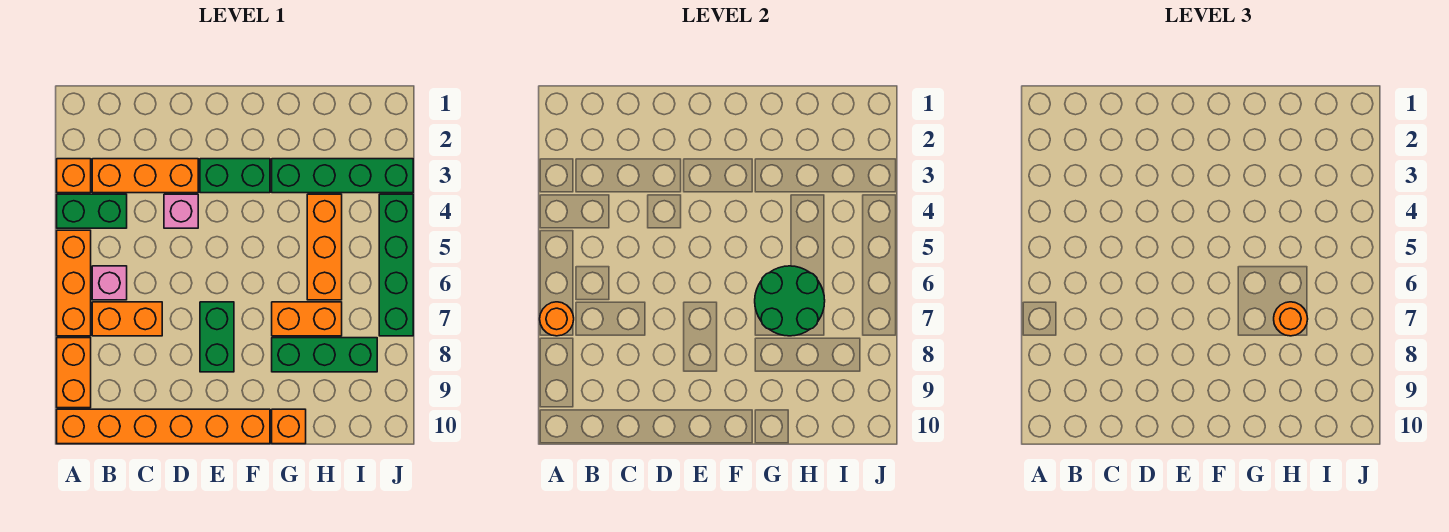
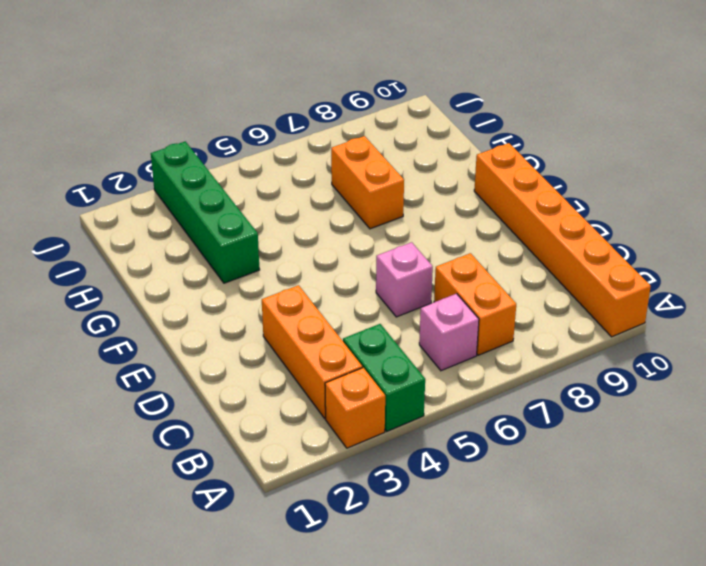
pink 1x1 brick [376,242,433,317] -> pink 1x1 brick moved to [164,194,198,228]
none -> orange 1x3 brick [57,230,91,336]
none -> orange 1x2 brick [57,338,91,408]
none -> green 1x2 brick [200,159,270,193]

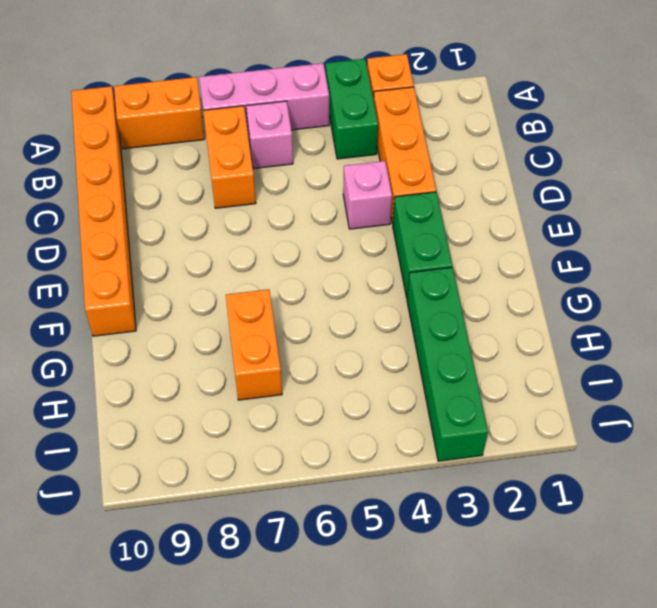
pink 1x3 brick [199,63,329,130] -> orange 1x3 brick [57,230,91,336]
none -> green 1x2 brick [200,302,234,372]
none -> green 1x3 brick [272,338,377,372]
none -> orange 1x1 brick [272,409,306,444]

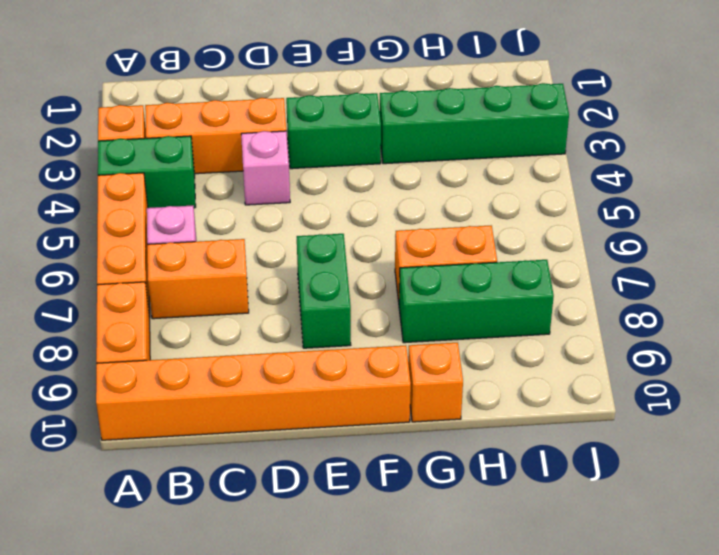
none -> orange 1x3 brick [307,194,342,300]
none -> green 1x4 brick [379,194,413,336]
none -> orange 1x1 round brick [540,302,574,336]

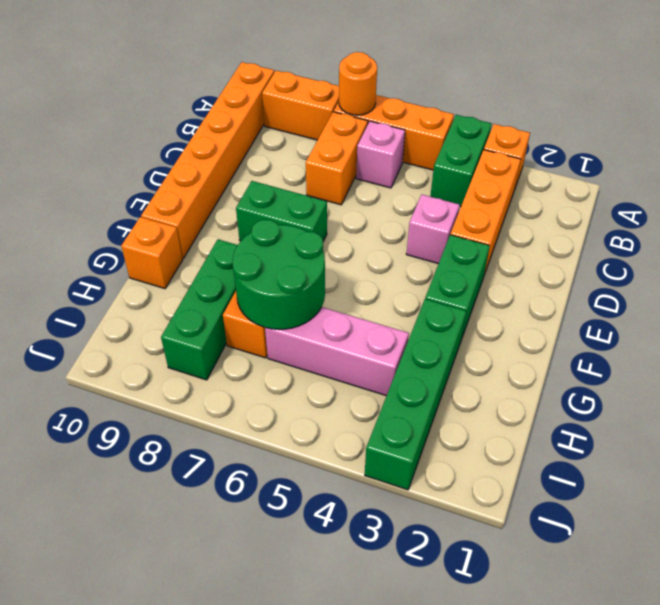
pink 1x3 brick [265,307,409,396] -> orange 1x3 brick [307,194,342,300]
none -> green 1x4 brick [379,194,413,336]
none -> orange 1x1 round brick [1274,302,1308,336]

